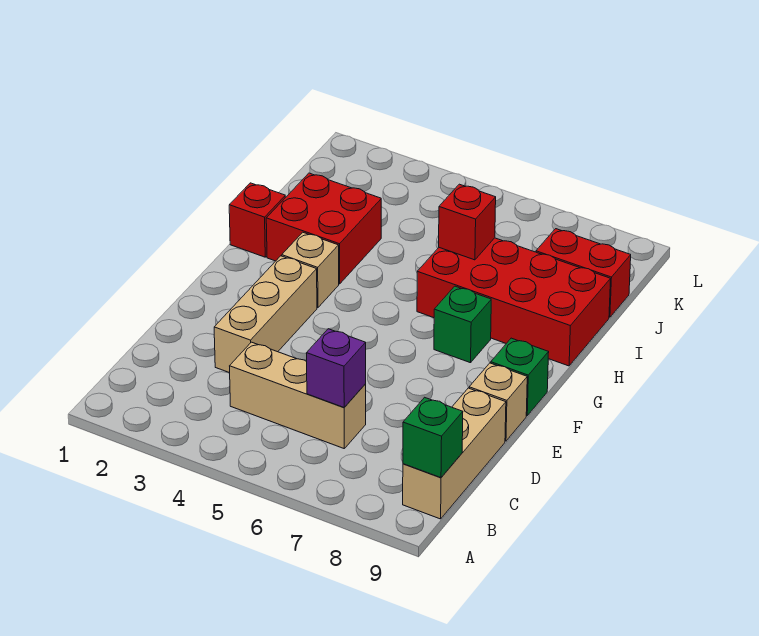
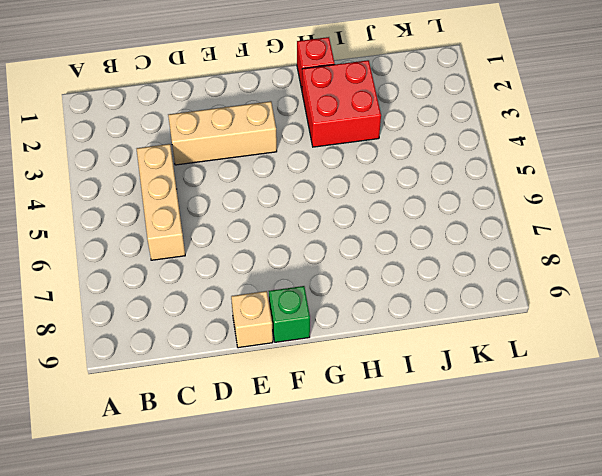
none -> tan 1x3 brick [403,388,506,519]
none -> tan 1x1 brick [282,232,339,308]
none -> green 1x1 brick [434,286,491,363]

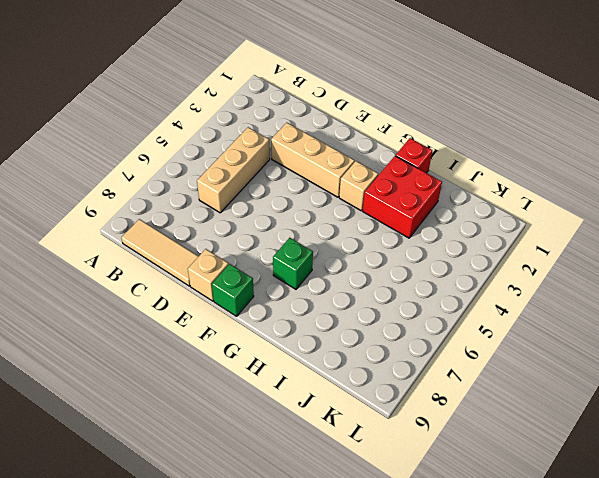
tan 1x3 tile [121,219,199,286] -> tan 1x3 brick [403,388,506,519]
none -> red 2x4 brick [417,238,611,366]
none -> red 1x2 brick [536,229,631,317]
none -> green 1x1 brick [403,397,463,478]

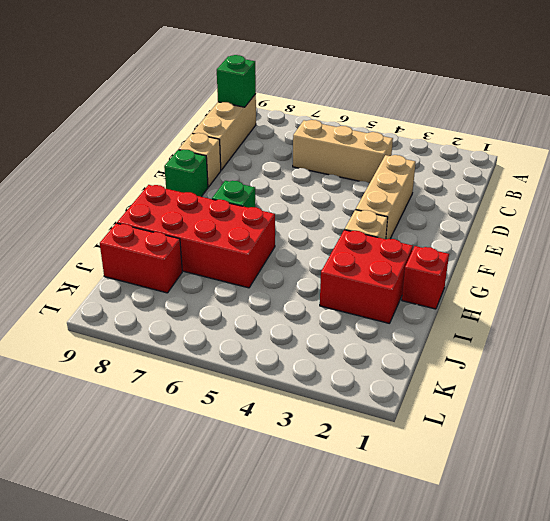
none -> purple 1x1 brick [306,329,366,408]
none -> red 1x1 brick [439,184,496,260]

